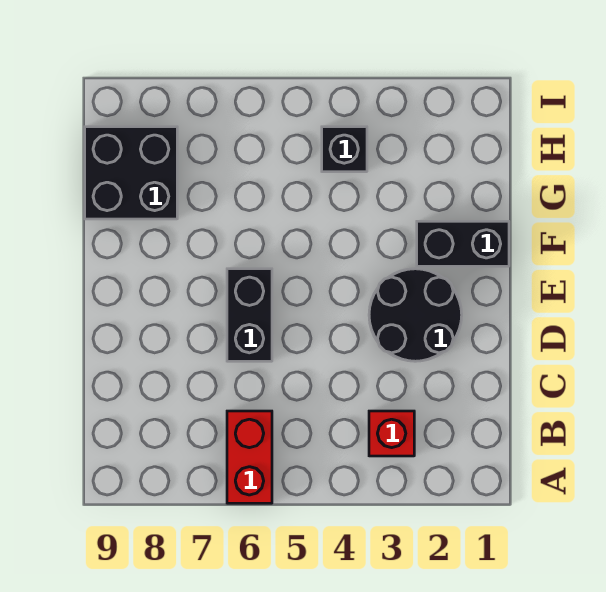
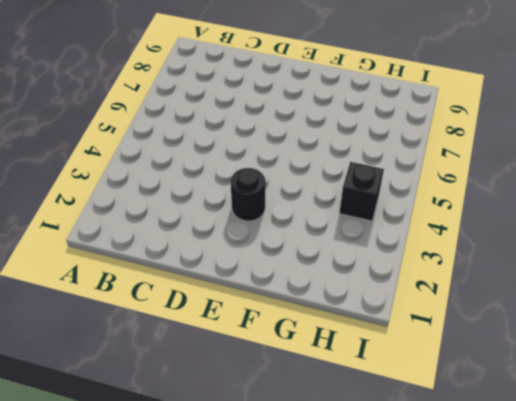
black 1x1 round brick [231,168,266,221] -> black 2x2 round brick [369,269,462,361]
none -> red 1x2 brick [227,411,272,503]
none -> red 1x1 brick [369,411,414,456]

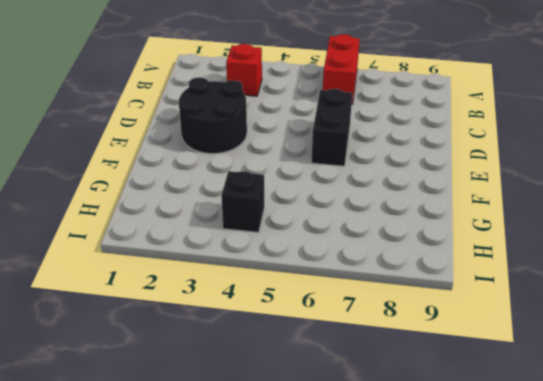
none -> black 1x2 brick [417,221,509,266]
none -> black 2x2 brick [85,127,177,219]

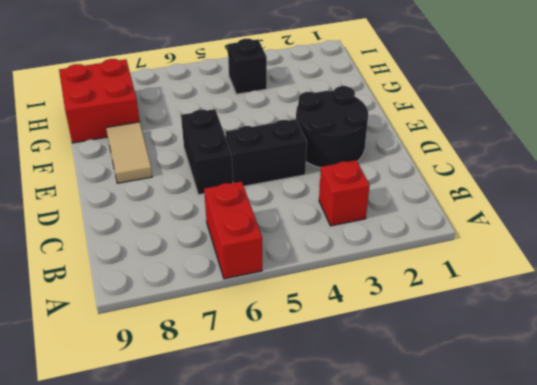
black 1x2 brick [225,119,307,186] -> black 1x2 brick moved to [417,221,509,266]
tan 1x2 tile [106,122,152,183] -> none
red 2x2 brick [59,59,140,143] -> black 2x2 brick [85,127,177,219]

